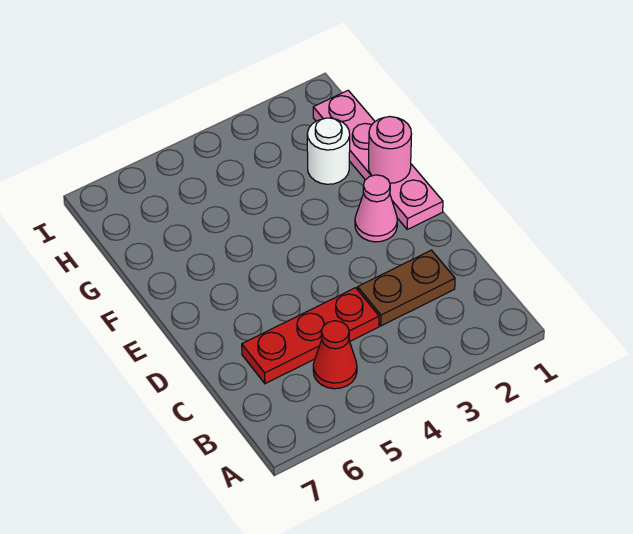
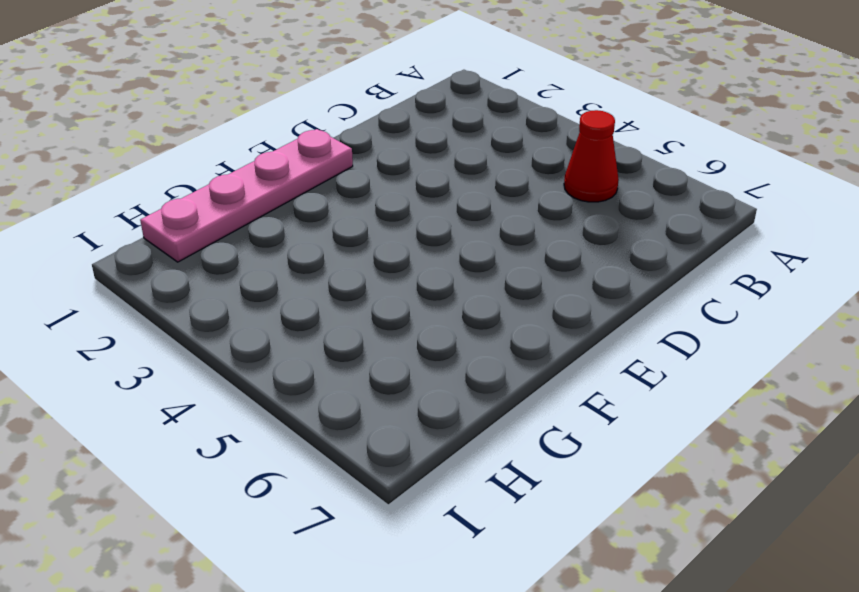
none -> brown 1x2 plate [358,250,455,326]
none -> red 1x3 plate [242,288,379,384]

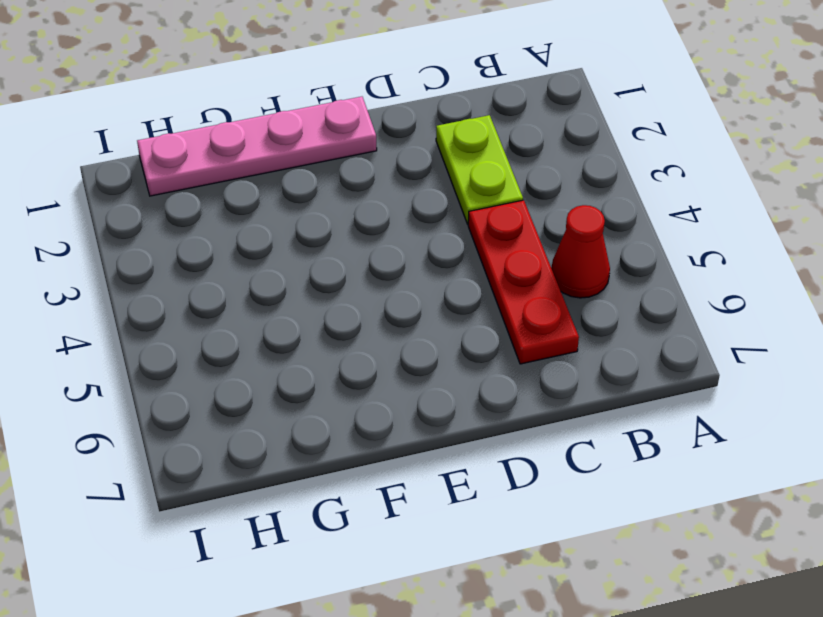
lime 1x2 plate [436,115,523,224] -> brown 1x2 plate [358,250,455,326]
none -> pink 1x1 cone [355,175,397,242]
none -> white 1x1 round brick [307,118,350,184]

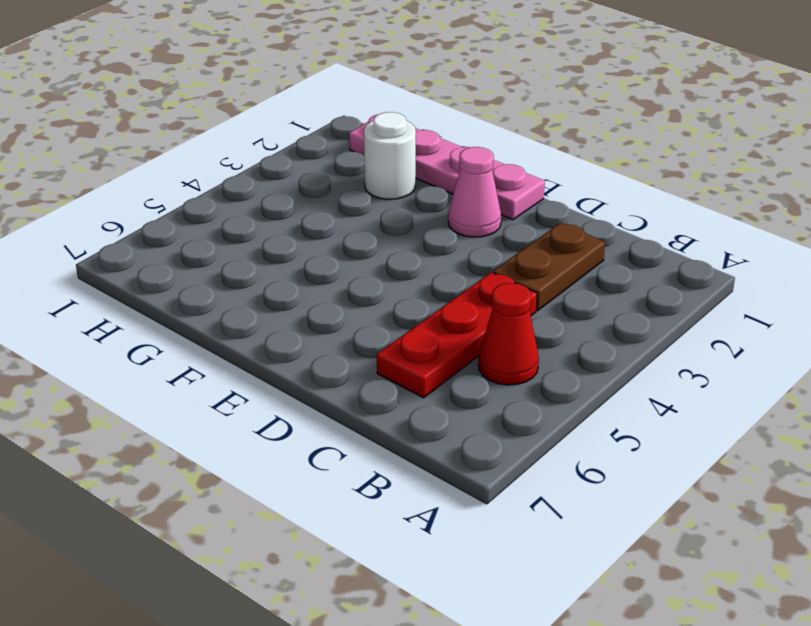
none -> pink 1x1 round brick [369,116,411,183]

